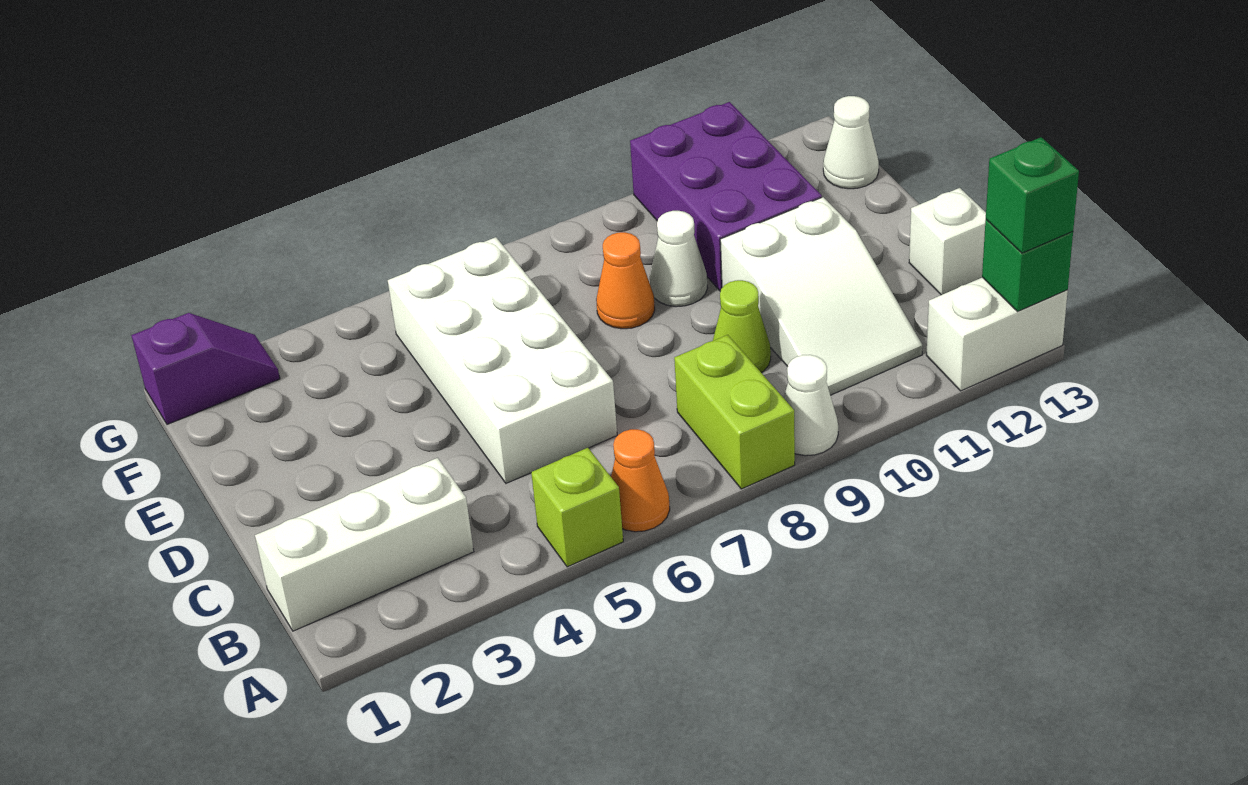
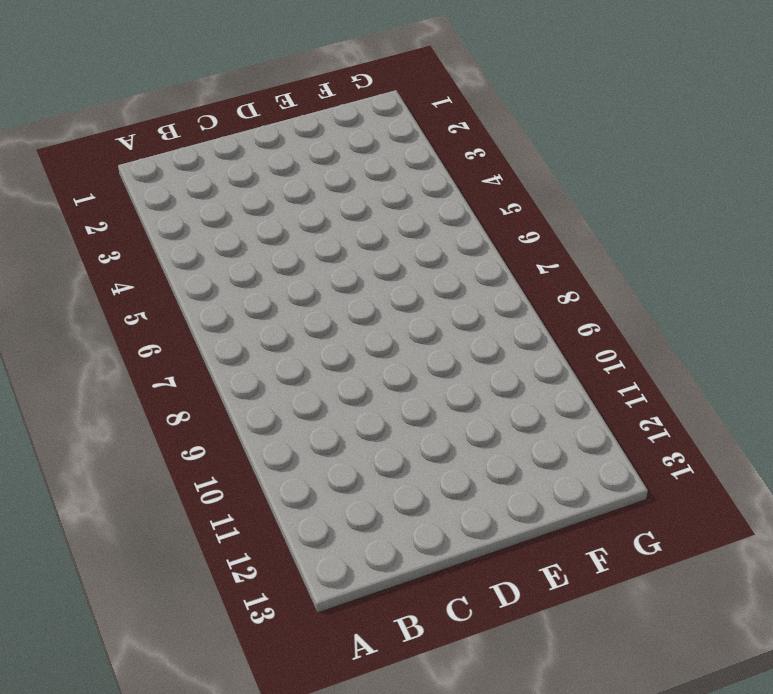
none -> lime 1x1 brick [531,448,623,567]
none -> orange 1x1 cone [611,429,670,532]
none -> lime 1x2 brick [674,335,795,489]

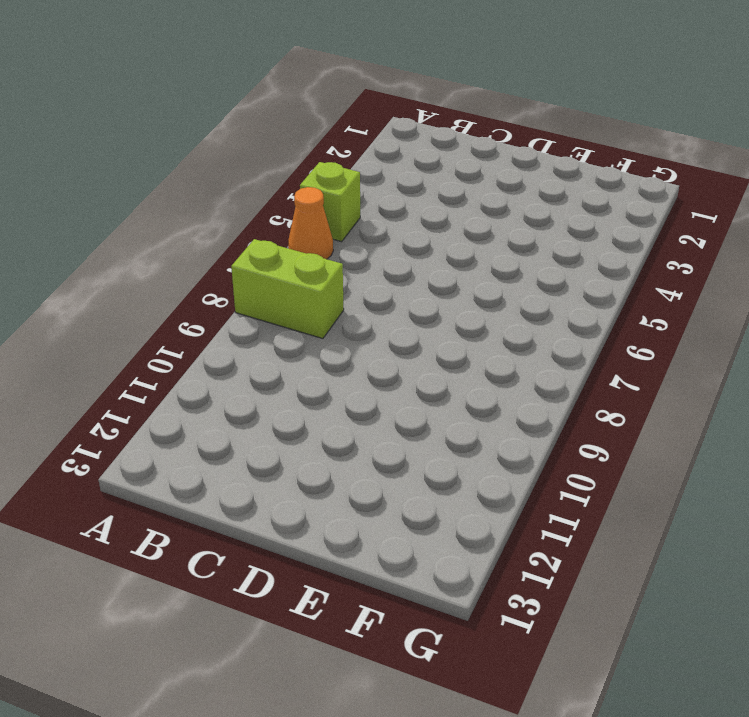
none -> white 1x1 cone [784,355,838,456]
none -> white 1x2 brick [926,277,1068,391]
none -> white 1x3 brick [255,458,474,631]

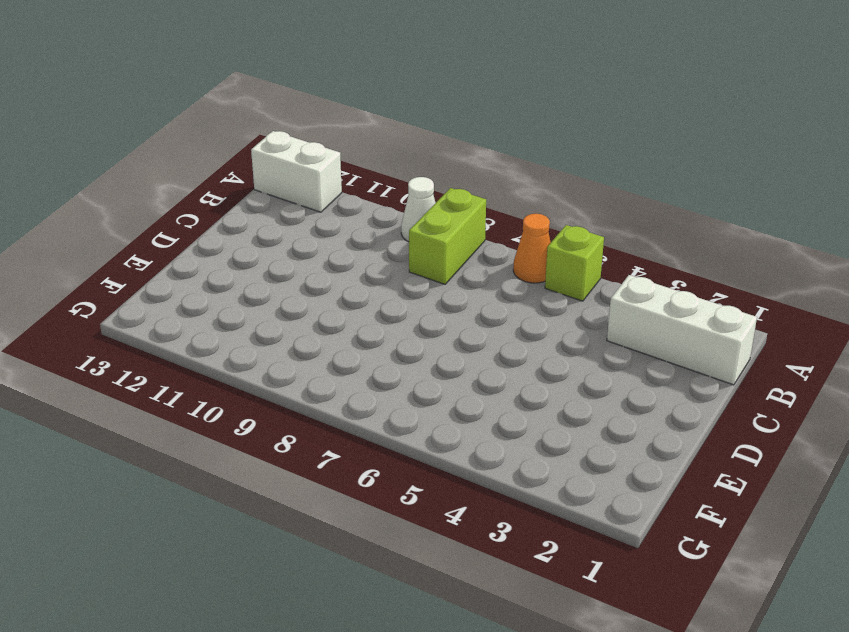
none -> white 2x3 slope [720,197,923,395]
none -> white 2x4 brick [388,237,617,483]
none -> lime 1x1 cone [713,280,771,373]

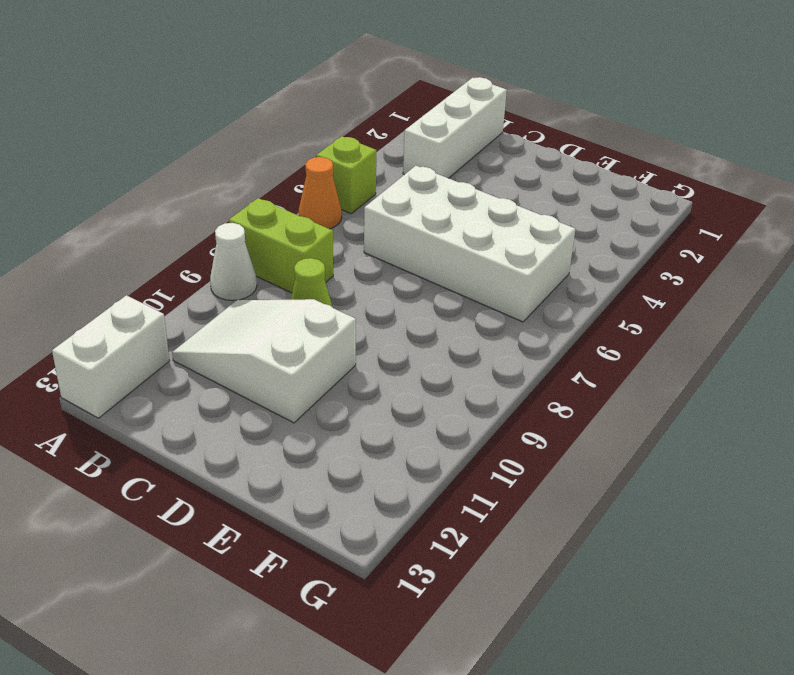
none -> white 1x1 brick [909,188,986,295]
none -> orange 1x1 cone [596,232,655,329]
none -> white 1x1 cone [650,211,707,307]

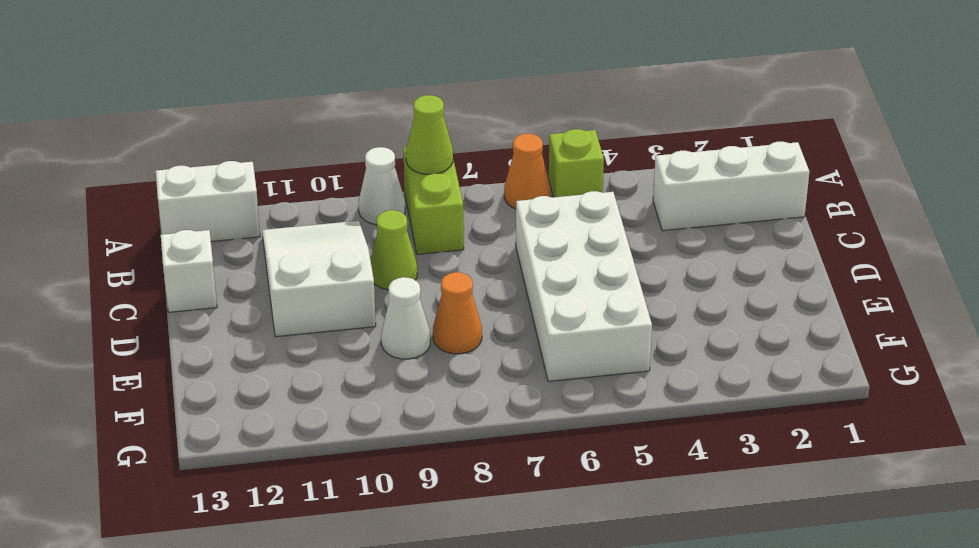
lime 1x1 cone [406,95,453,174] -> none
none -> purple 2x3 brick [630,102,822,291]
none -> white 1x1 cone [823,96,879,189]
none -> purple 1x2 slope [131,313,280,424]

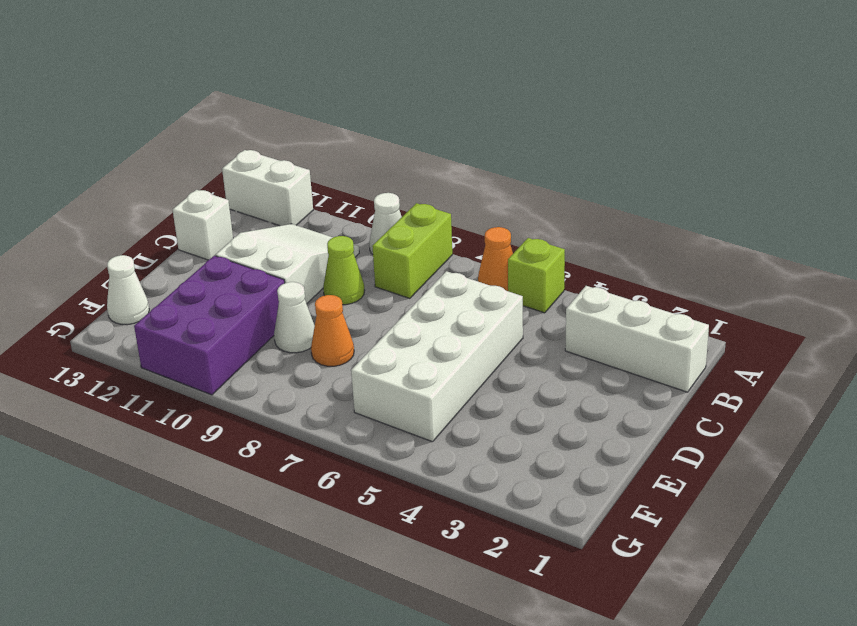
none -> purple 1x2 slope [131,313,280,424]
none -> green 1x1 brick [982,220,1073,312]
none -> green 1x1 brick [986,137,1079,253]

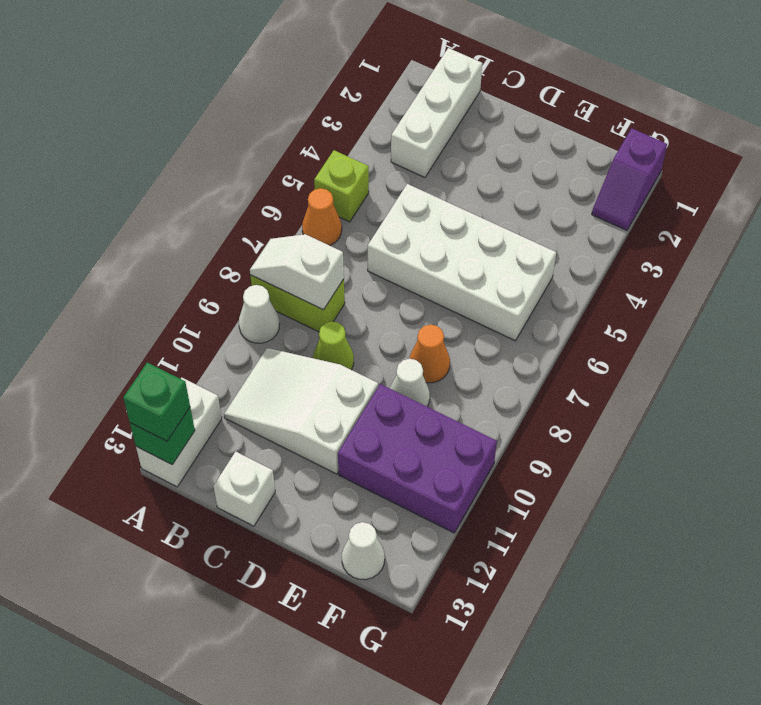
white 1x2 slope [250,234,344,310] -> none

